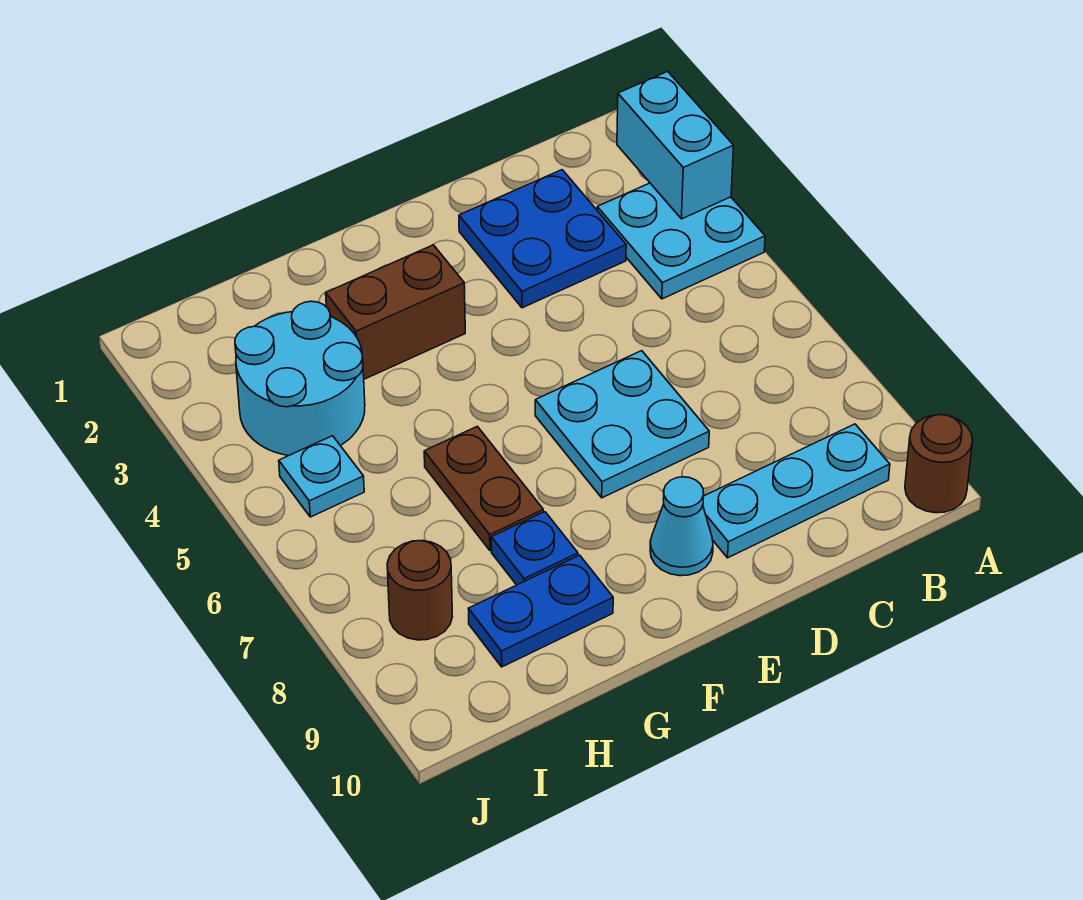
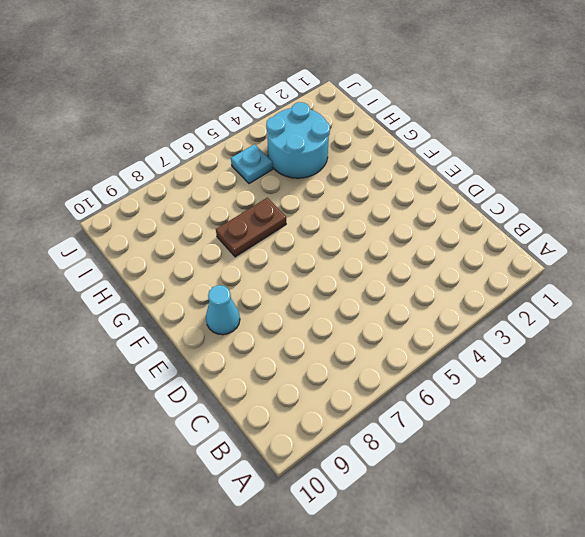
none -> cyan 2x2 plate [597,183,765,299]
none -> brown 1x1 round brick [905,415,973,513]
none -> cyan 1x3 plate [703,424,890,558]

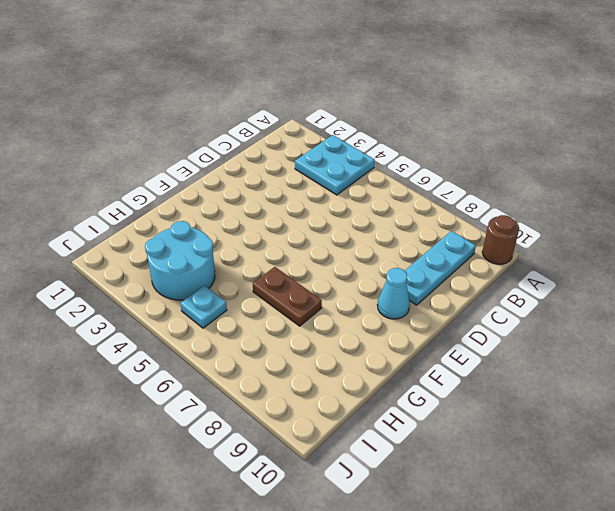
none -> blue 2x2 plate [459,170,626,308]
none -> cyan 2x2 plate [535,351,709,498]
none -> brown 1x2 brick [326,245,465,379]

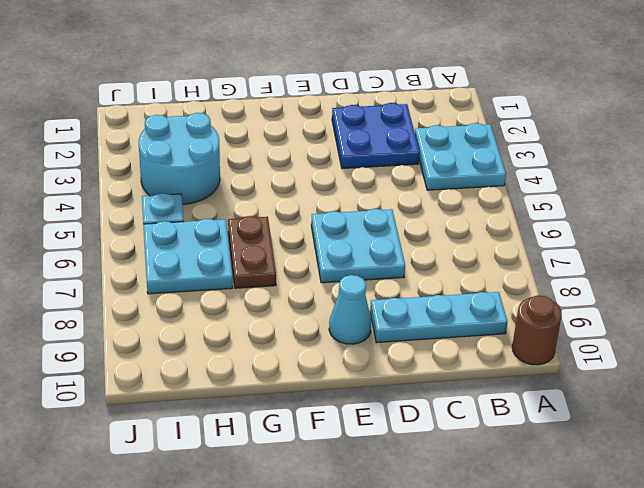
cyan 2x2 plate [143,219,233,294] -> none
none -> brown 1x2 brick [326,245,465,379]
none -> blue 1x1 plate [491,512,578,585]
none -> blue 1x2 plate [468,555,613,667]

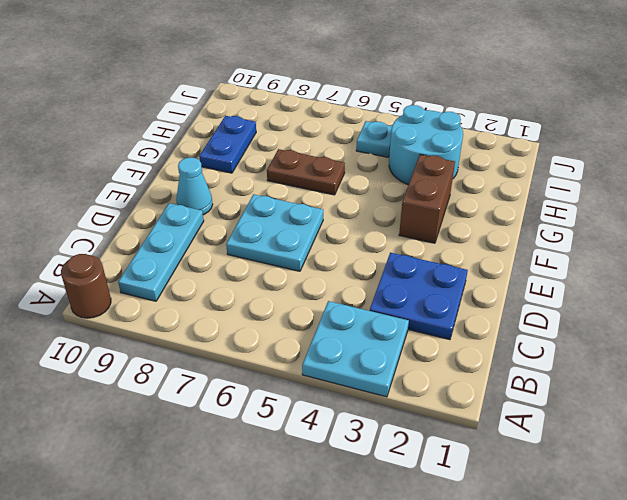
none -> blue 1x1 plate [491,512,578,585]
none -> brown 1x1 round brick [387,541,452,640]
none -> cyan 1x2 brick [617,71,734,219]

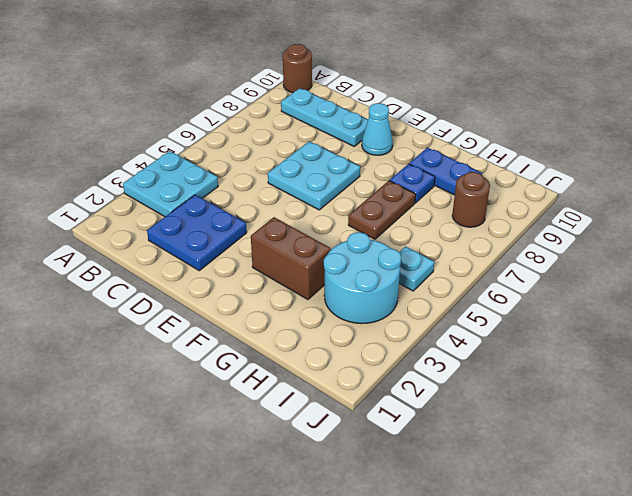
none -> cyan 1x2 brick [617,71,734,219]

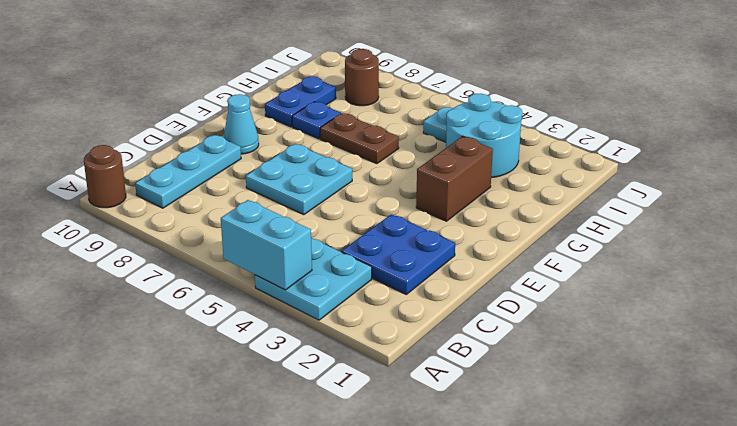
cyan 1x2 brick [221,200,312,290] -> cyan 1x2 brick moved to [617,71,734,219]

